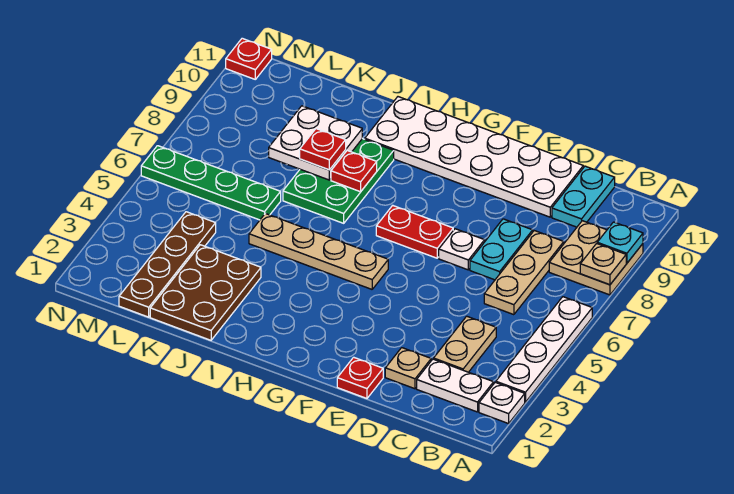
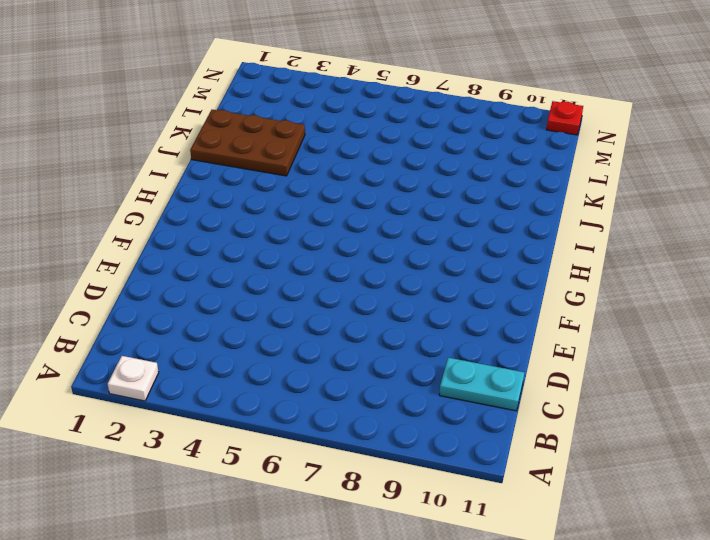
none -> white 1x4 plate [496,297,592,402]
none -> tan 2x2 plate [549,221,643,295]
none -> white 1x2 plate [417,359,494,412]

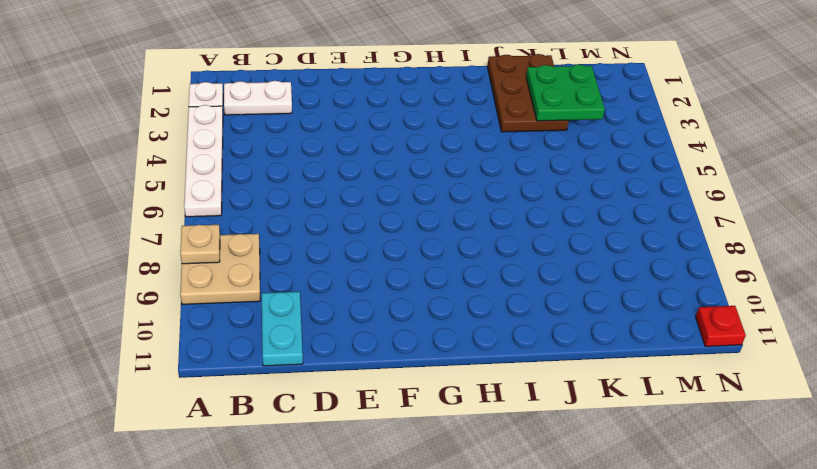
green 2x2 plate [526,64,605,121] -> none
none -> tan 1x2 plate [434,316,496,372]
none -> tan 1x3 plate [484,231,564,315]
none -> tan 1x1 plate [385,348,431,389]

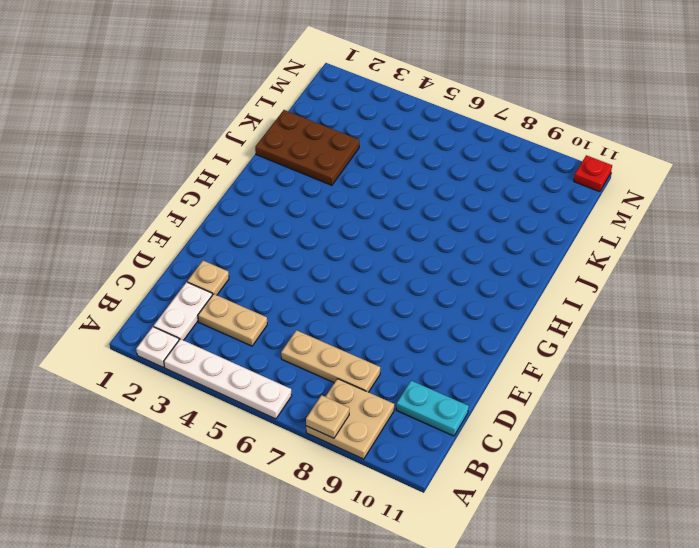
none -> cyan 1x2 plate [470,219,533,280]
none -> white 2x6 plate [365,97,583,217]
none -> red 1x1 plate [337,357,383,398]

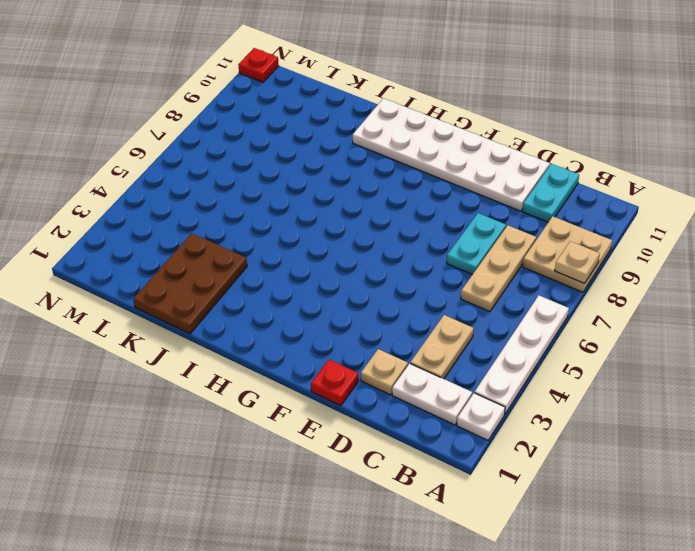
none -> white 1x1 plate [439,229,485,270]
none -> red 1x2 plate [376,205,453,258]
none -> tan 1x4 plate [249,213,388,289]

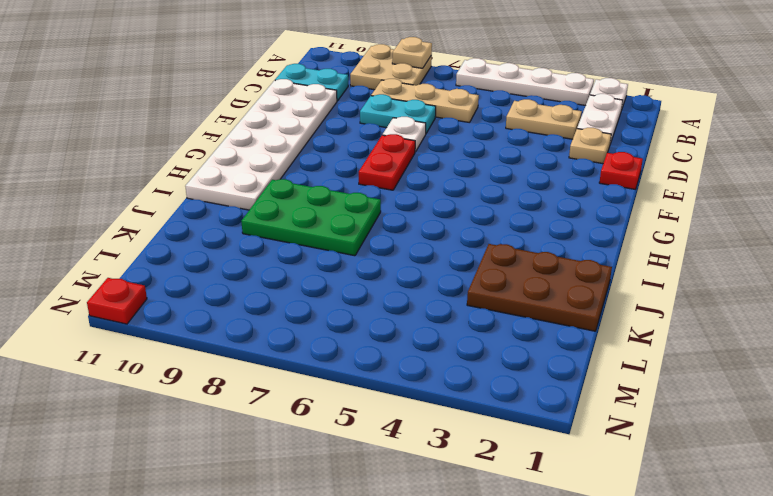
none -> tan 1x4 plate [249,213,388,289]
none -> green 1x4 plate [141,146,281,220]
none -> brown 1x4 plate [119,212,216,317]

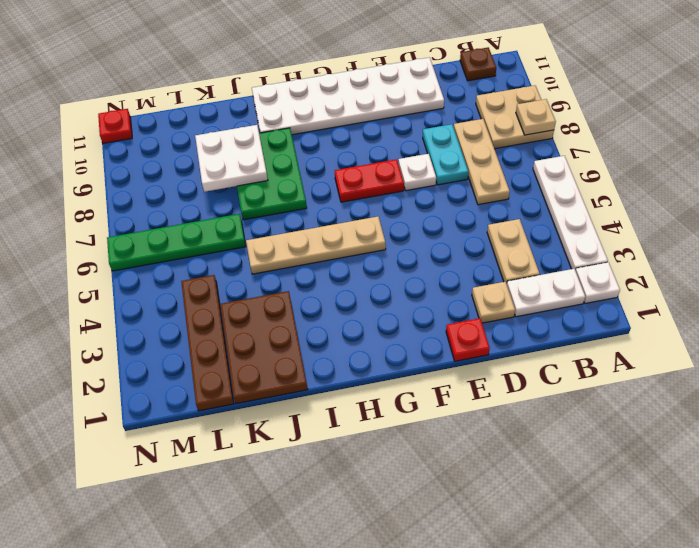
brown 1x1 plate [460,47,496,81] -> none
none -> cyan 1x2 plate [552,166,615,227]
none -> cyan 1x1 plate [597,222,643,263]
none -> red 1x1 plate [331,151,377,192]

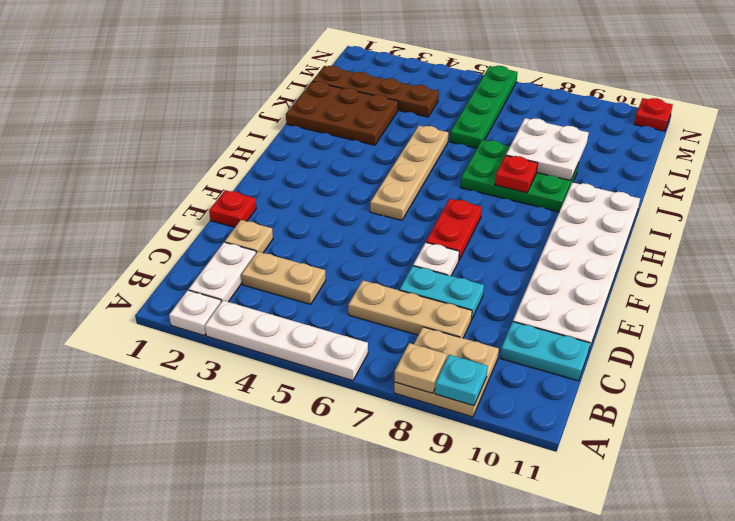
none -> red 1x1 plate [300,129,346,170]

